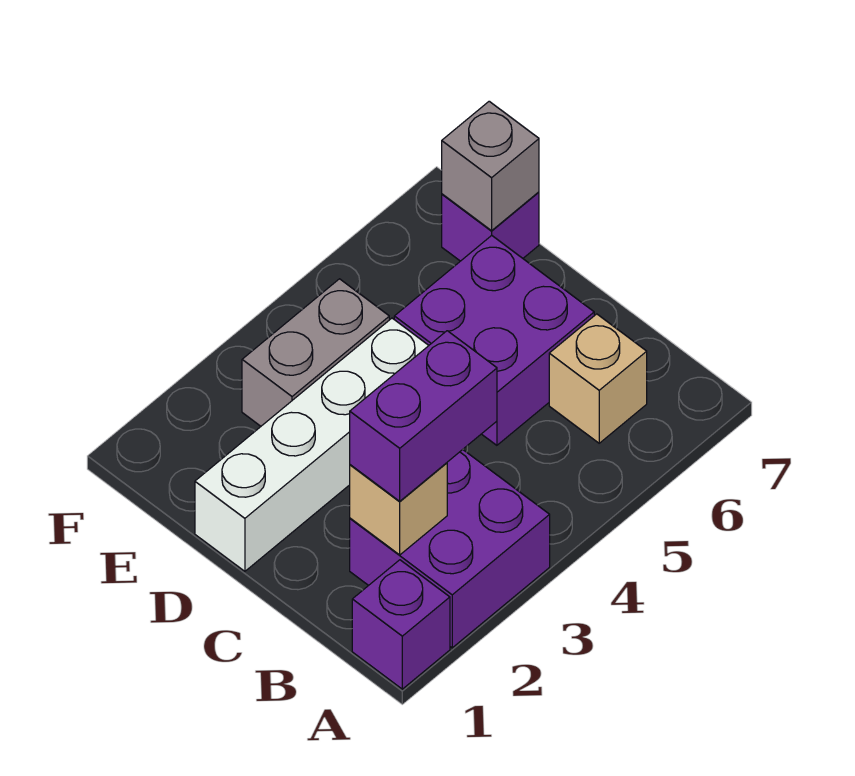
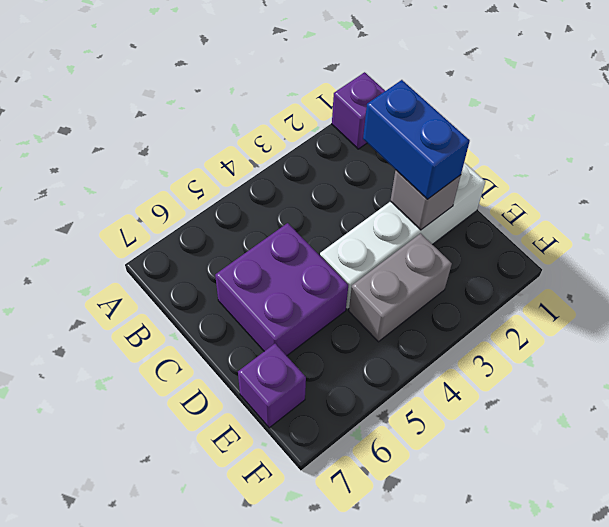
blue 1x2 brick [363,80,470,199] -> none
grey 1x1 brick [391,170,461,230] -> grey 1x1 brick moved to [442,101,539,231]
none -> purple 2x2 brick [350,450,550,648]
none -> tan 1x1 brick [549,314,647,443]

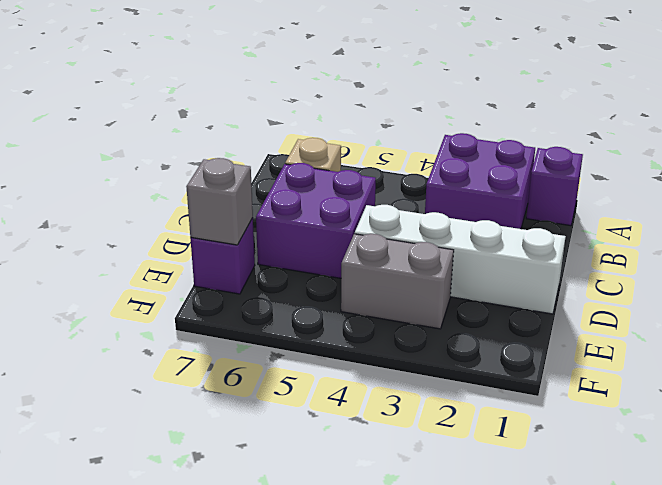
none -> tan 1x1 brick [350,463,447,555]
none -> purple 1x2 brick [350,331,497,501]

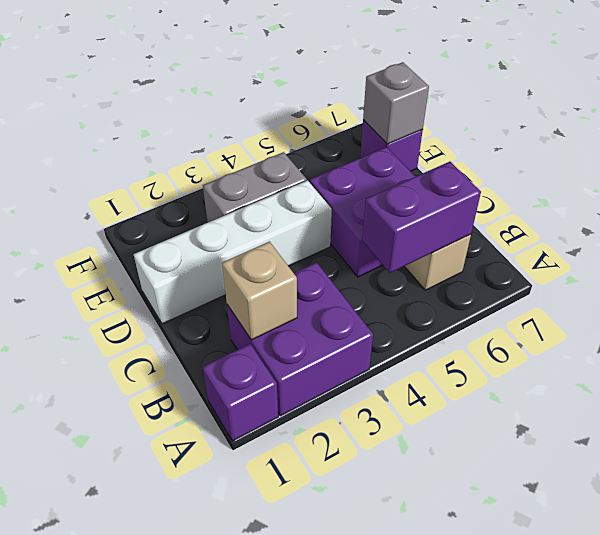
purple 1x2 brick [362,162,481,273] -> purple 1x2 brick moved to [350,331,497,501]

